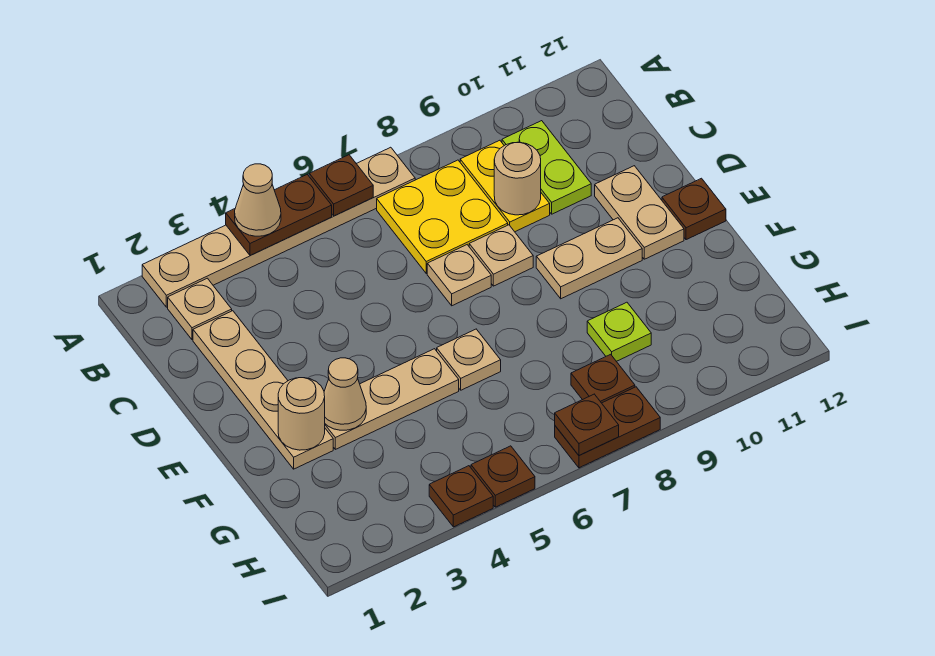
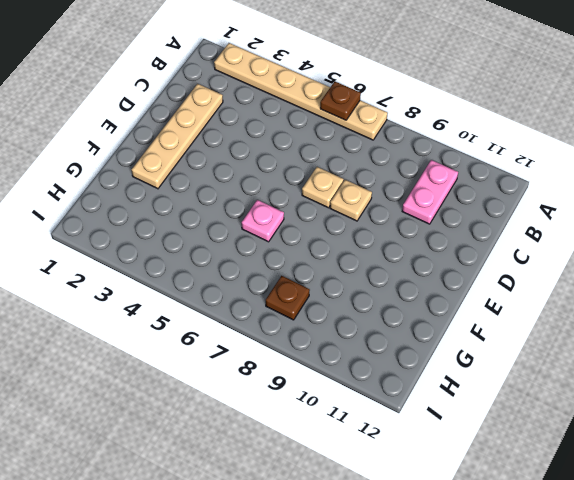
pink 1x2 plate [402,160,458,224] -> lime 1x2 plate [502,121,591,214]
pink 1x1 plate [242,200,284,242] -> tan 1x1 plate [437,329,501,390]
none -> tan 1x1 plate [168,278,232,340]
none -> yellow 2x2 plate [377,160,508,273]
none -> yellow 1x2 plate [460,140,550,232]

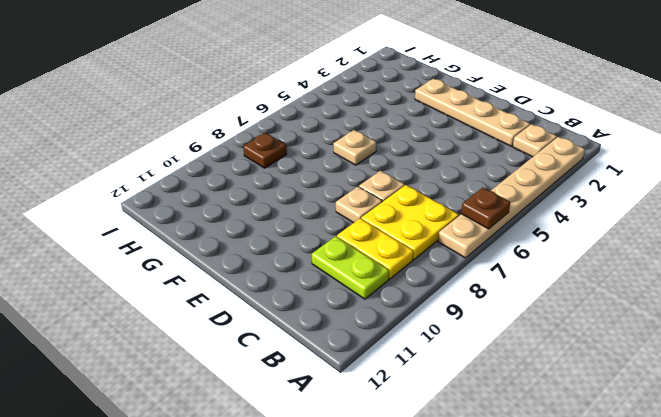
none -> tan 1x2 plate [595,166,684,259]
none -> tan 1x2 plate [536,218,642,299]
none -> brown 1x1 plate [662,178,726,240]

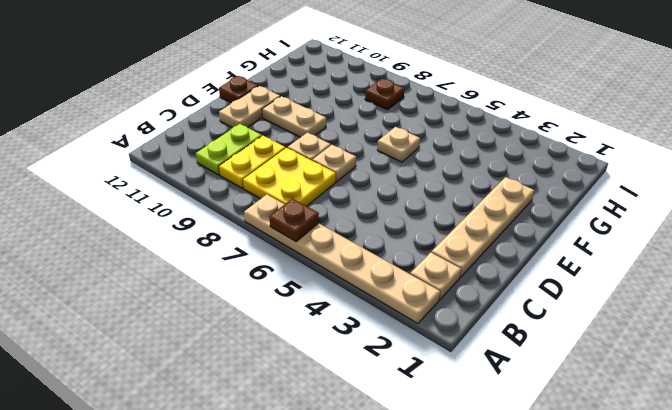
none -> tan 1x3 plate [325,349,459,449]
none -> lime 1x1 plate [587,302,651,361]
none -> brown 1x1 plate [429,466,493,527]

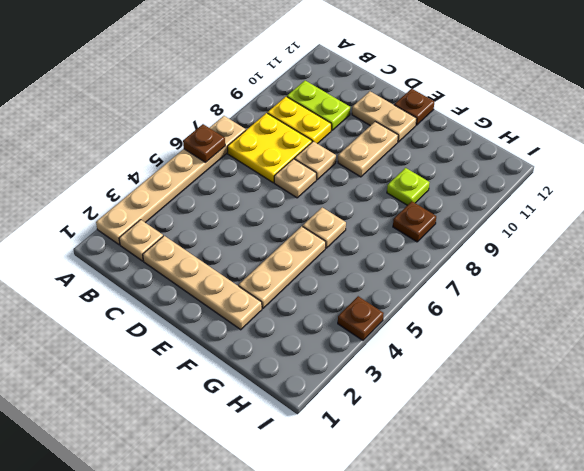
none -> brown 1x1 plate [471,446,535,507]
none -> brown 1x2 plate [555,387,660,468]
none -> brown 1x2 plate [226,175,332,256]

